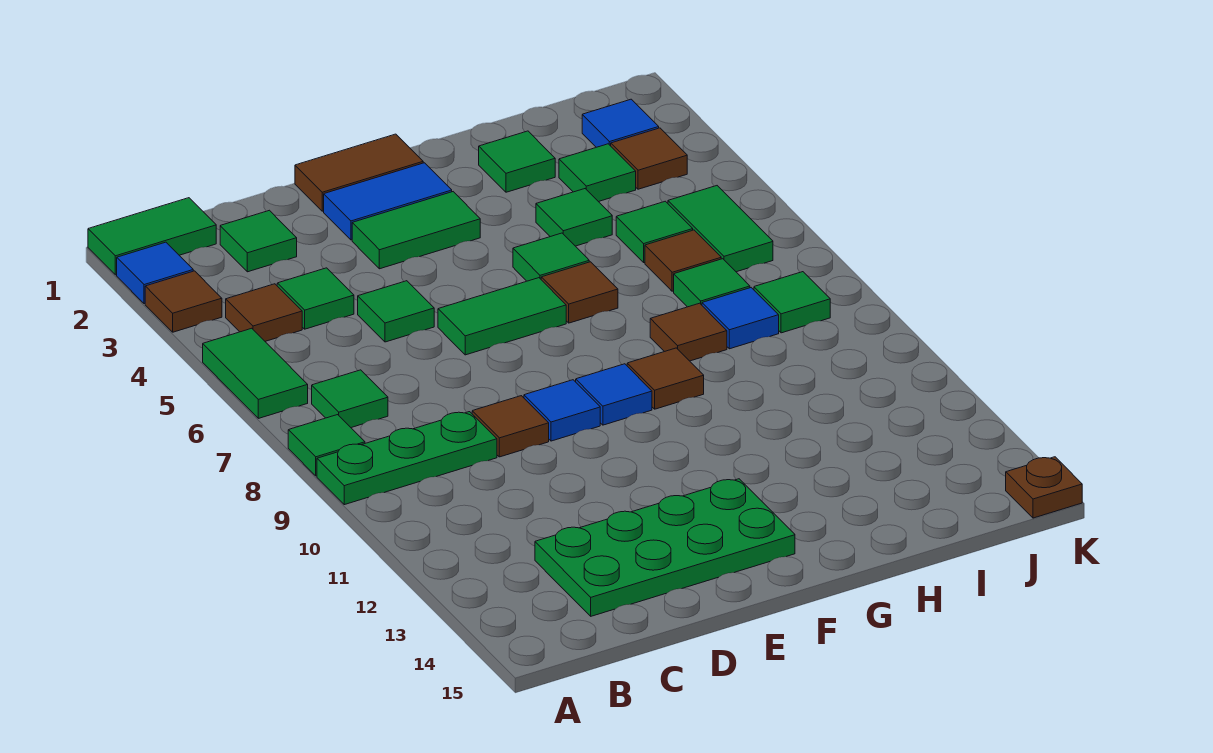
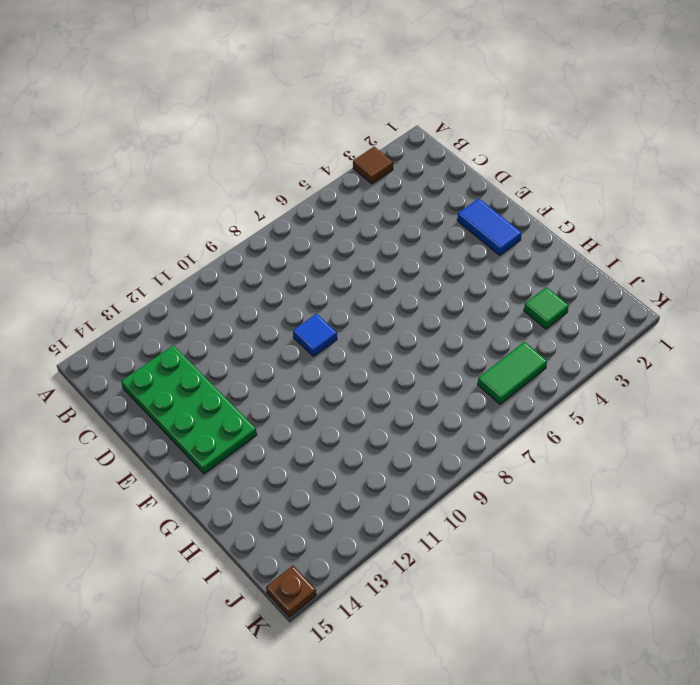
none -> green 1x2 tile [88,198,216,275]
none -> blue 1x1 tile [117,242,193,304]
none -> green 1x2 tile [203,328,308,418]
none -> green 1x1 tile [288,415,365,476]

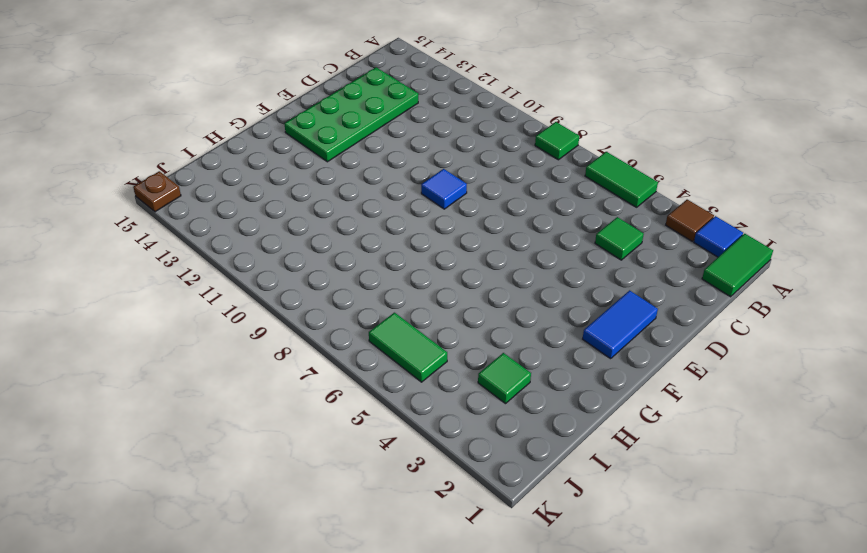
none -> green 1x3 plate [317,412,497,505]
none -> brown 1x1 tile [226,284,302,341]
none -> green 1x1 tile [312,370,388,428]
none -> green 1x1 tile [220,210,297,272]

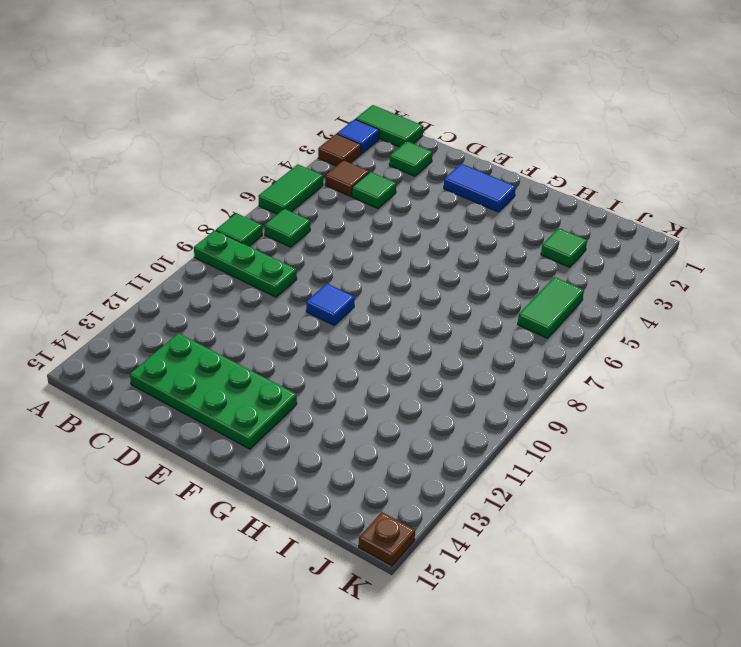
none -> green 1x1 tile [358,281,434,342]
none -> brown 1x1 tile [472,396,549,457]
none -> brown 1x2 tile [295,134,423,211]
none -> green 1x2 tile [352,192,480,269]

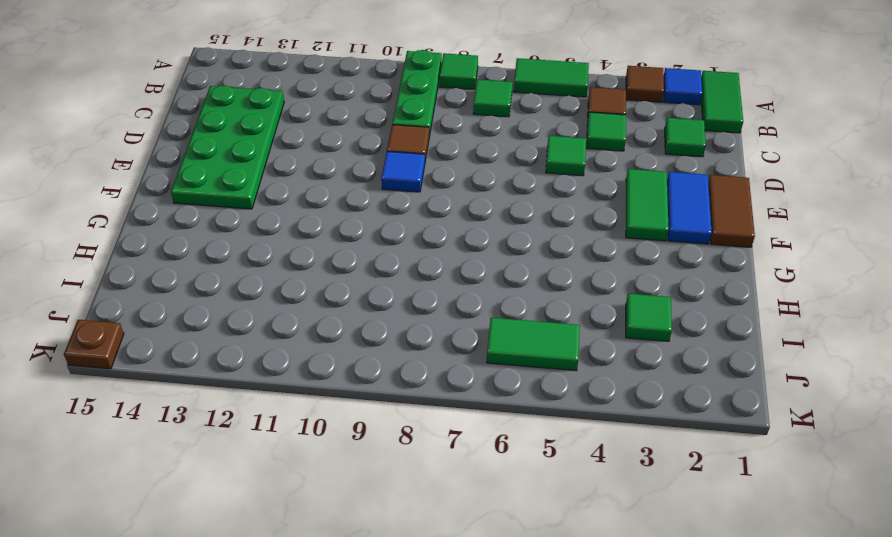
none -> green 1x2 tile [438,278,566,355]
none -> blue 1x1 tile [576,364,652,425]
none -> green 1x1 tile [513,233,589,281]
none -> brown 1x1 tile [541,262,618,323]

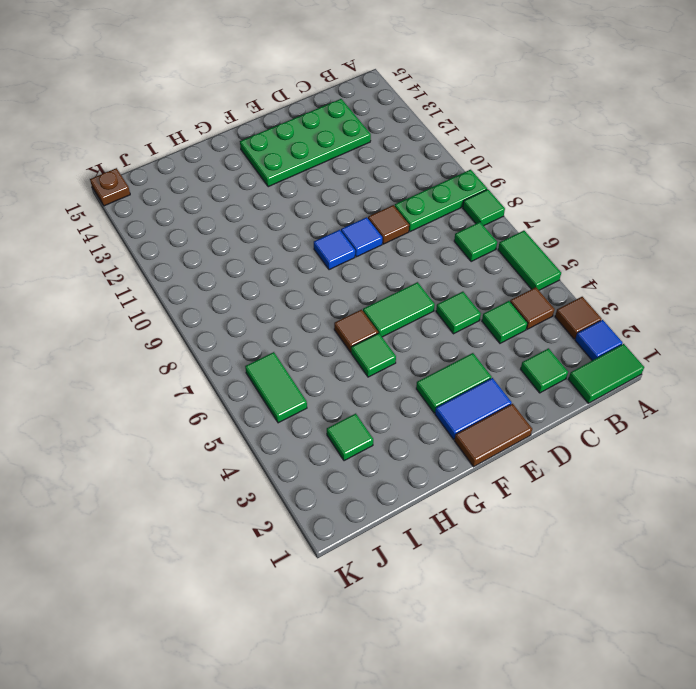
none -> brown 1x1 tile [627,348,704,409]
none -> green 1x1 tile [479,131,555,192]
none -> green 1x1 tile [536,189,612,246]
none -> brown 1x1 tile [650,303,727,361]

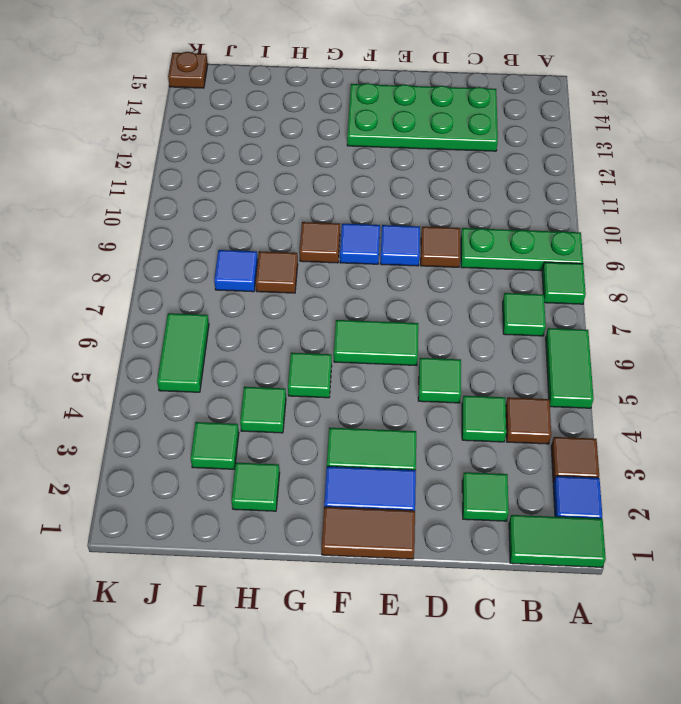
none -> brown 1x1 tile [541,262,618,323]
none -> green 1x1 tile [616,201,693,262]
none -> brown 1x1 tile [645,230,721,291]
none -> green 1x1 tile [674,259,750,307]

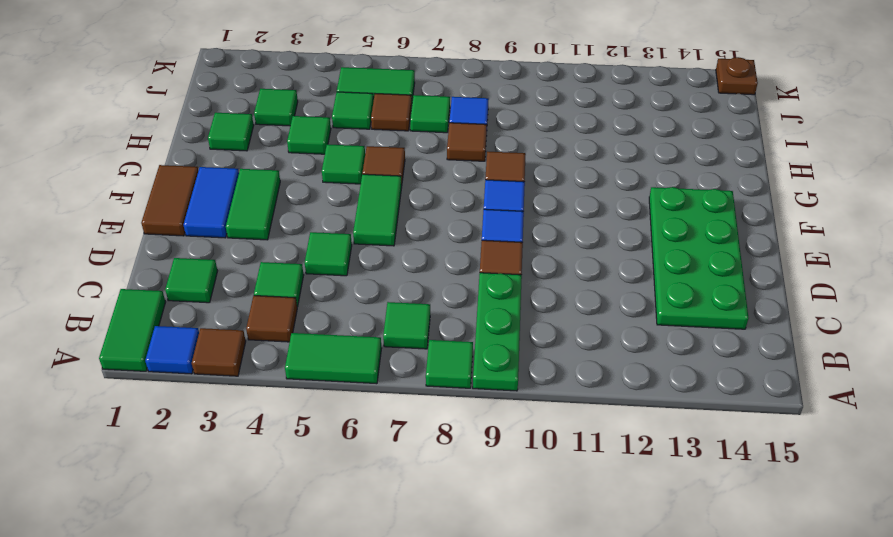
none -> blue 1x1 tile [582,99,659,147]
none -> brown 1x1 tile [611,128,687,189]
none -> green 1x1 tile [754,272,830,333]

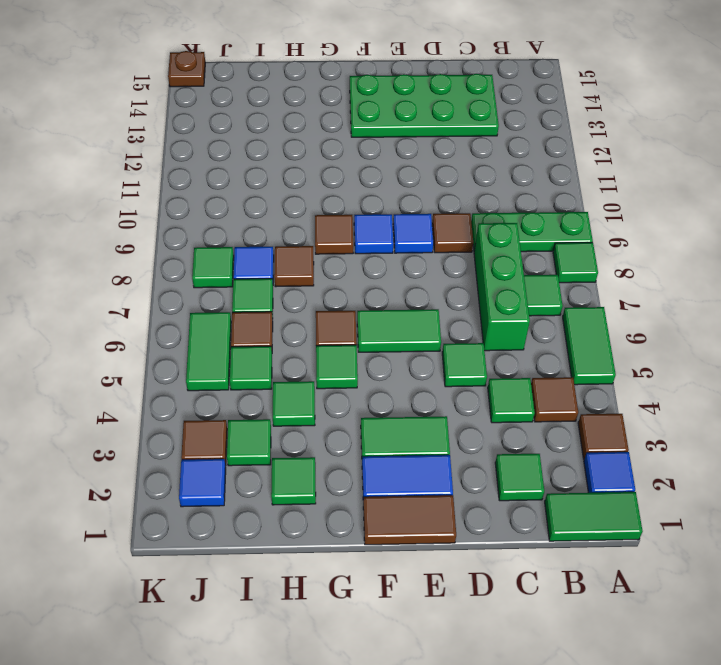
green 1x3 brick [474,223,530,351] -> none

